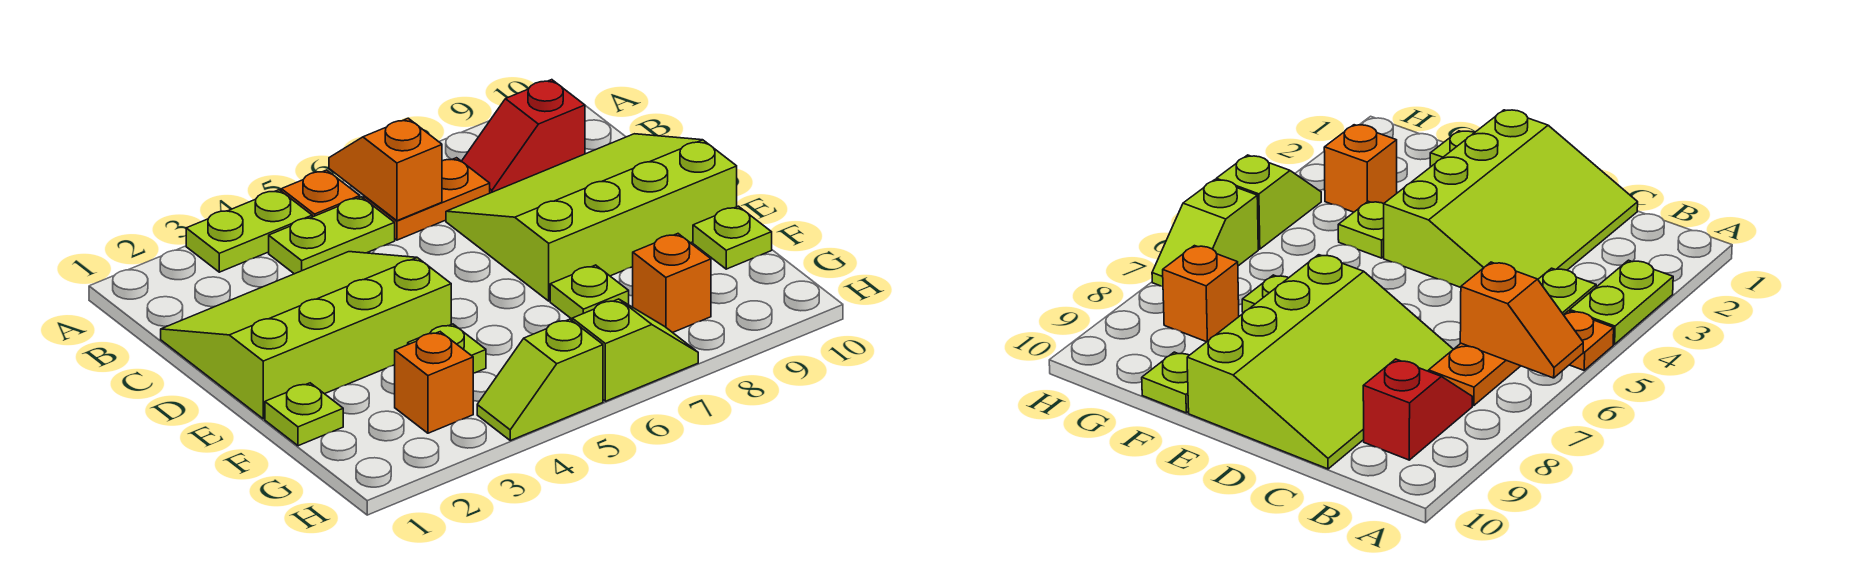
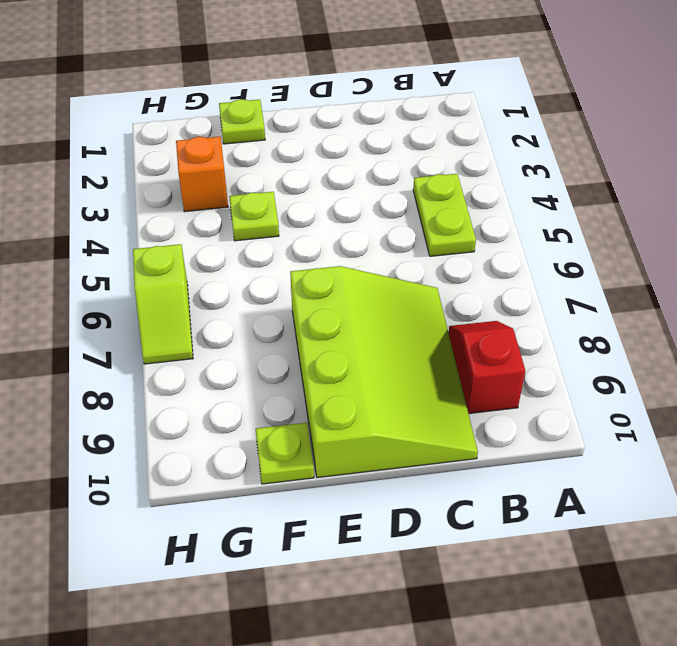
none -> lime 1x2 plate [186,190,312,272]
none -> orange 1x1 plate [281,170,360,217]
none -> orange 1x2 plate [364,158,490,240]

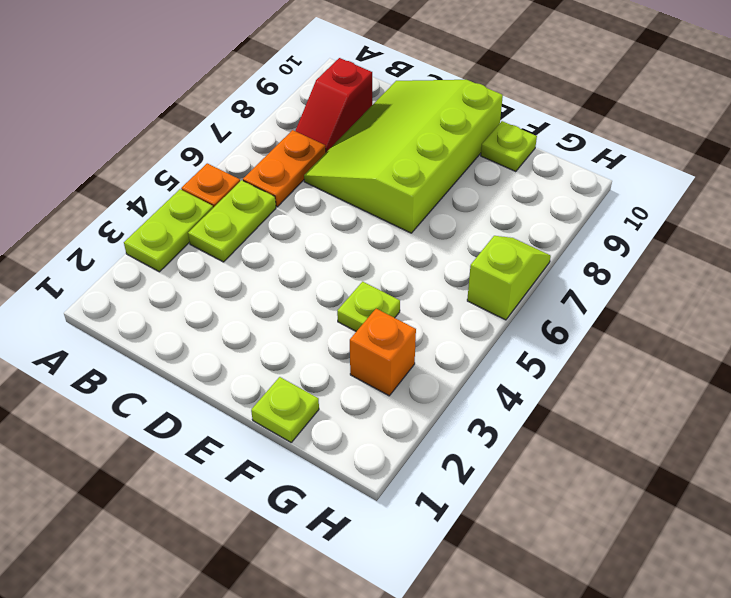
none -> lime 3x4 slope [161,252,451,419]
none -> lime 1x1 plate [550,265,629,319]
none -> orange 1x1 brick [633,234,711,333]

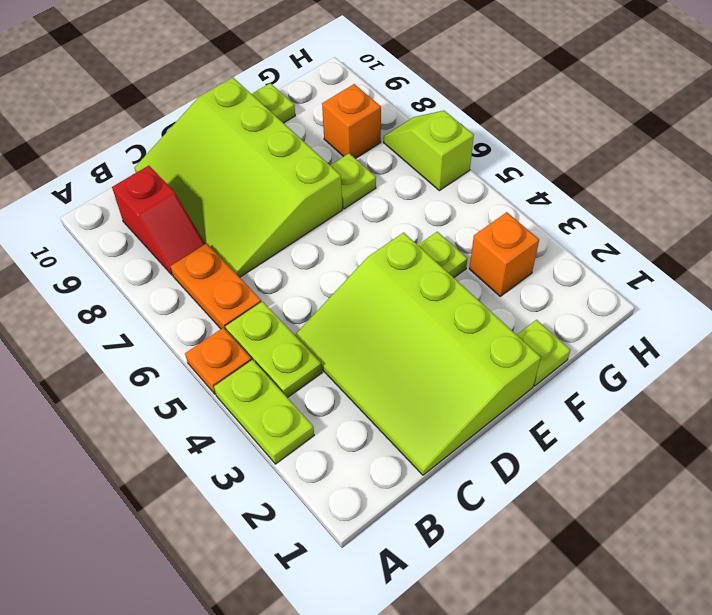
none -> lime 1x2 slope [477,319,603,441]
none -> orange 1x2 slope [329,118,442,221]

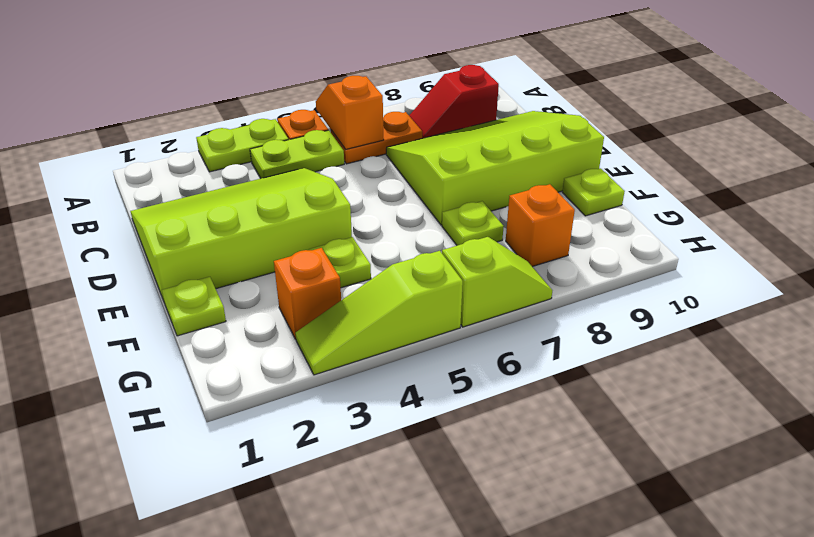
lime 1x3 slope [295,251,463,375] -> lime 1x2 slope [477,319,603,441]

